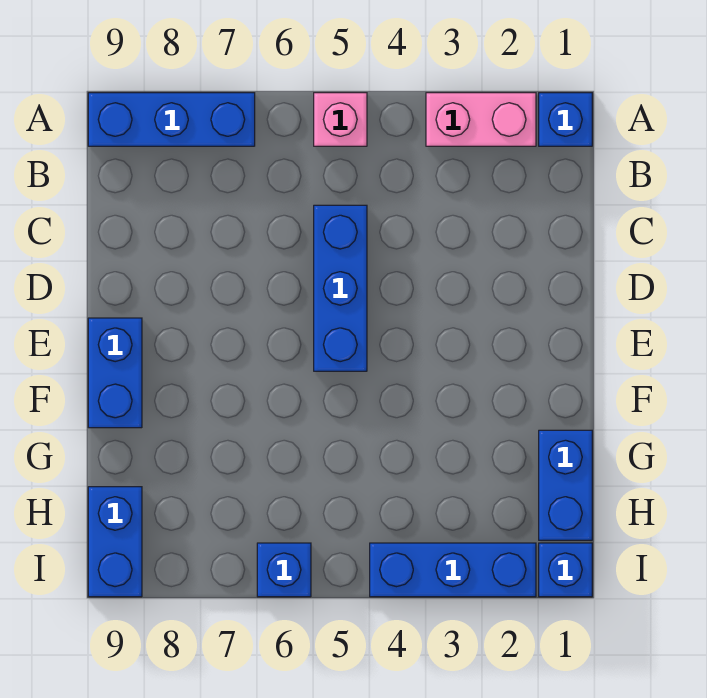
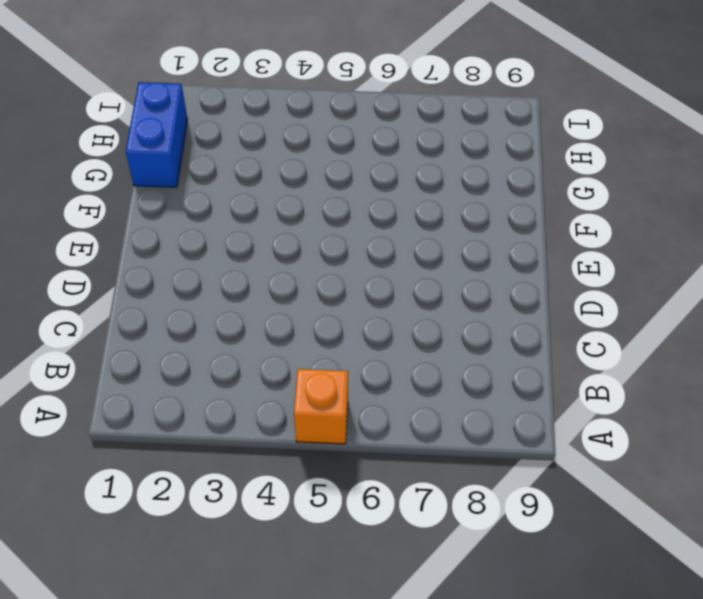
orange 1x1 brick [294,369,348,444] -> pink 1x1 brick [314,93,367,146]
none -> blue 1x1 brick [539,93,592,146]
none -> pink 1x2 brick [426,93,536,146]

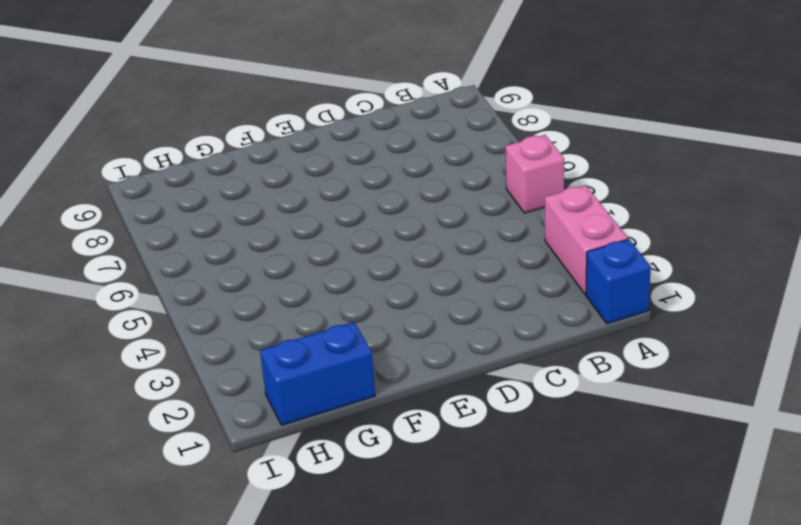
none -> blue 1x3 brick [88,93,255,146]
none -> blue 1x3 brick [314,205,367,371]

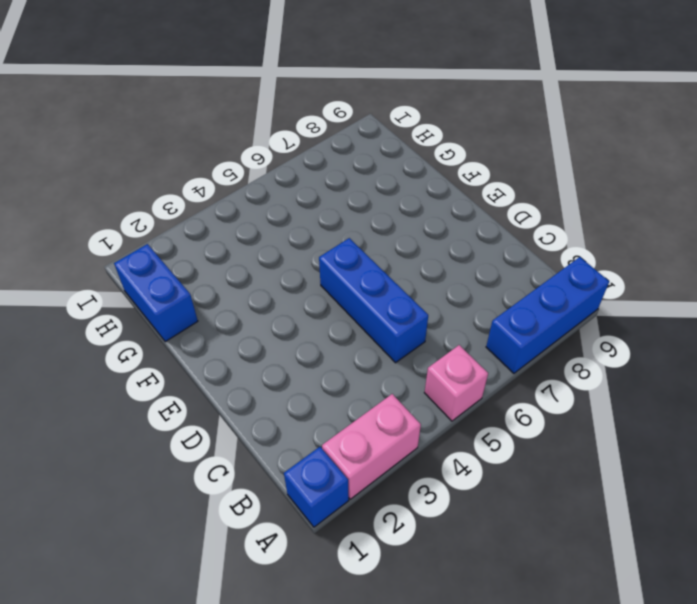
none -> blue 1x2 brick [88,318,142,428]
none -> blue 1x2 brick [88,487,142,597]

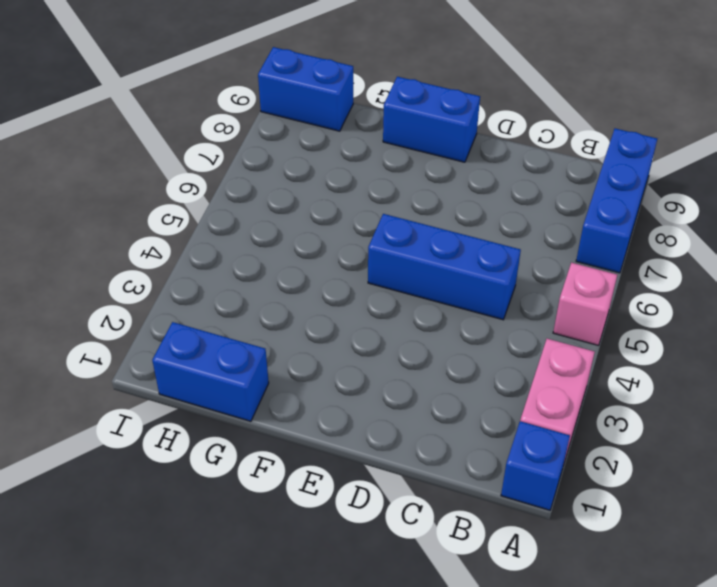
none -> blue 1x1 brick [539,543,592,597]
none -> blue 1x3 brick [370,543,536,597]

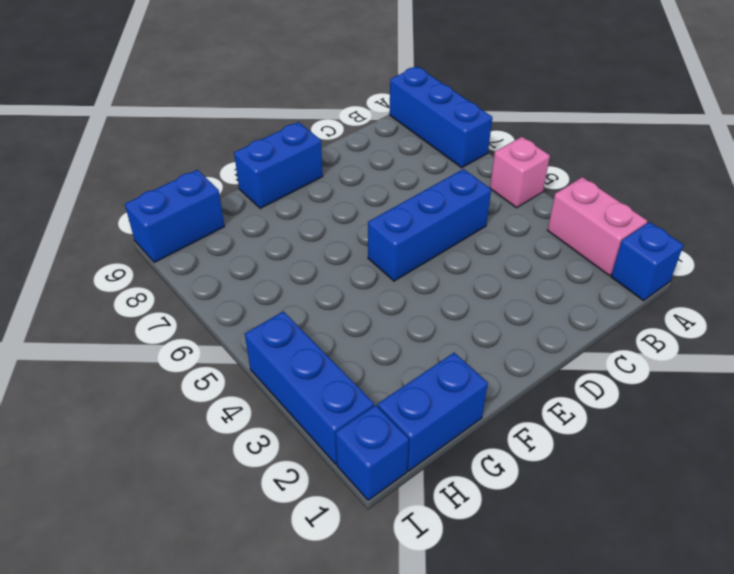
none -> blue 1x1 brick [257,543,311,597]

